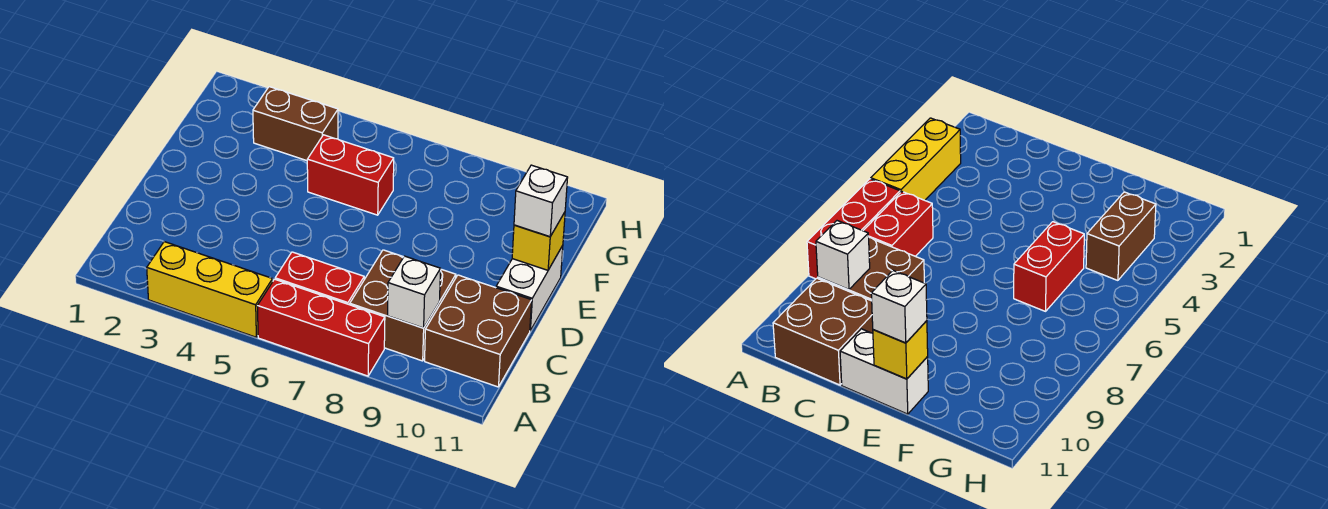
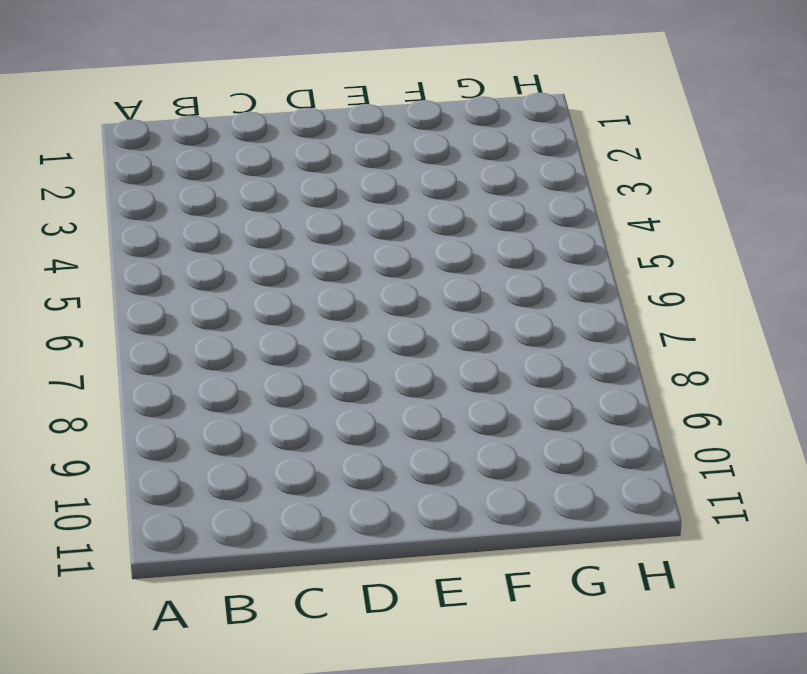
none -> yellow 1x3 brick [147,242,273,337]
none -> red 1x3 brick [257,279,385,376]

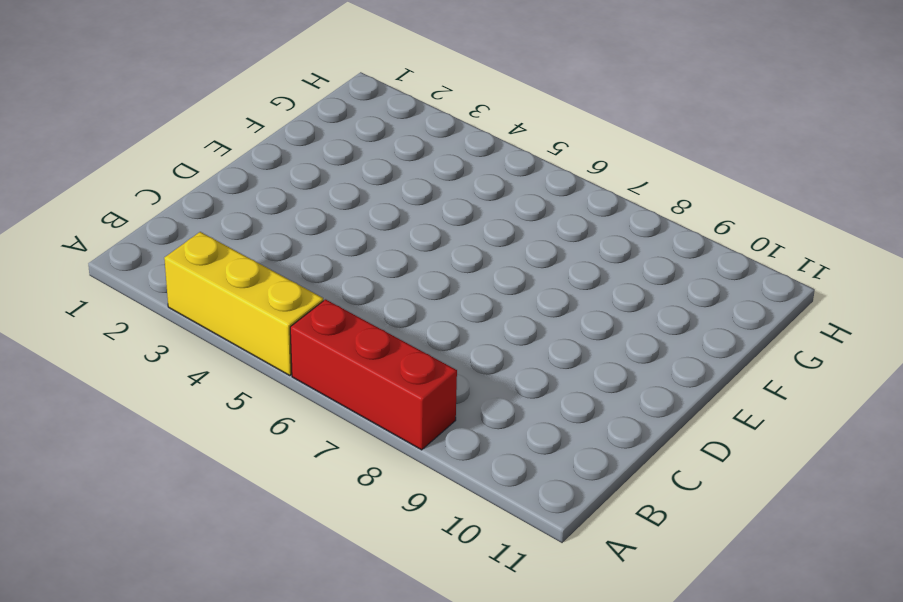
none -> red 1x2 brick [275,252,364,305]
none -> brown 2x2 brick [350,250,456,361]

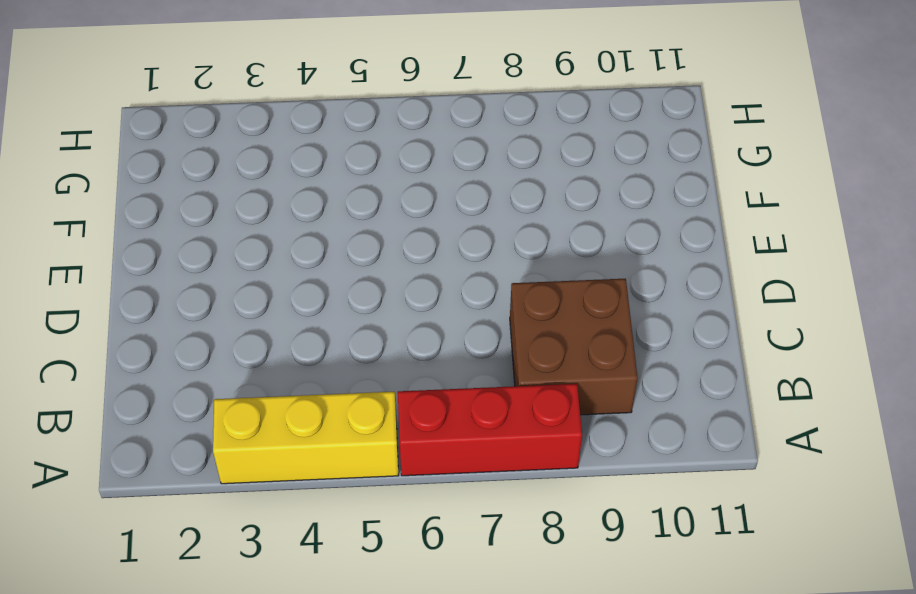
none -> red 1x2 brick [275,252,364,305]
none -> brown 2x2 brick [425,275,532,387]

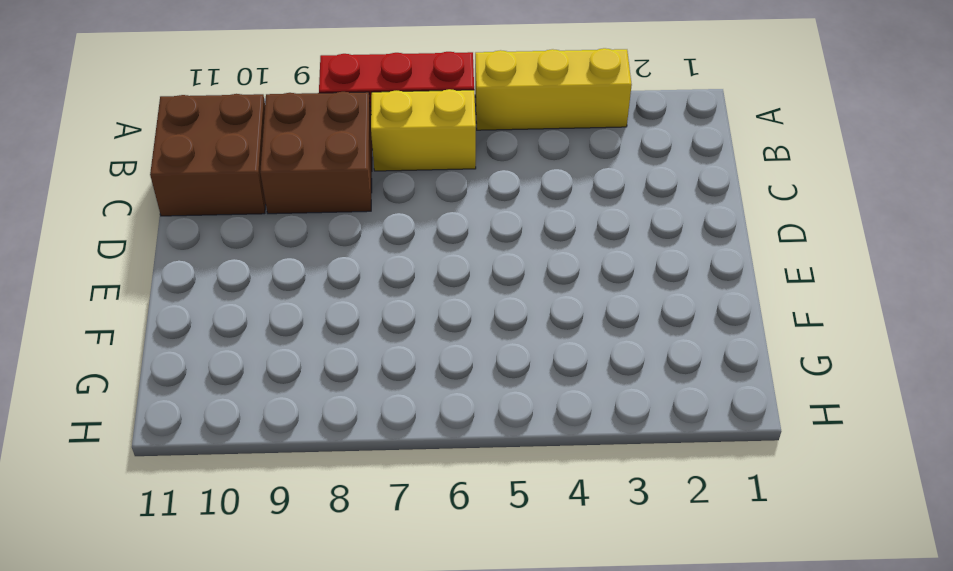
yellow 1x2 brick [371,89,476,171] -> red 1x2 brick [275,252,364,305]
none -> white 1x2 brick [496,245,563,331]
none -> red 1x2 brick [307,135,394,215]

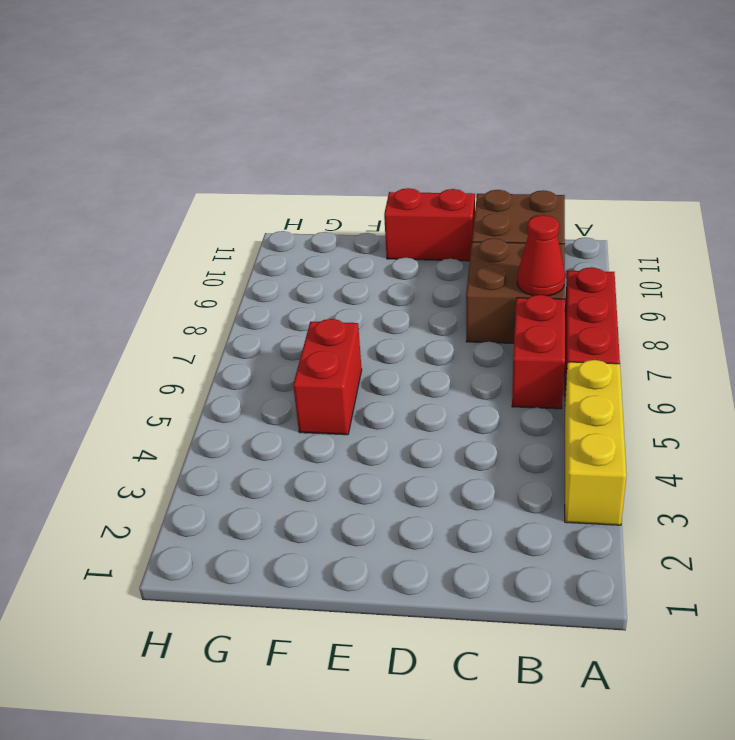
red 1x1 cone [517,215,565,296] -> none
red 1x2 brick [384,188,475,261] -> white 1x2 brick [496,245,563,331]
none -> brown 1x2 brick [253,87,338,161]
none -> white 1x1 brick [388,256,441,328]

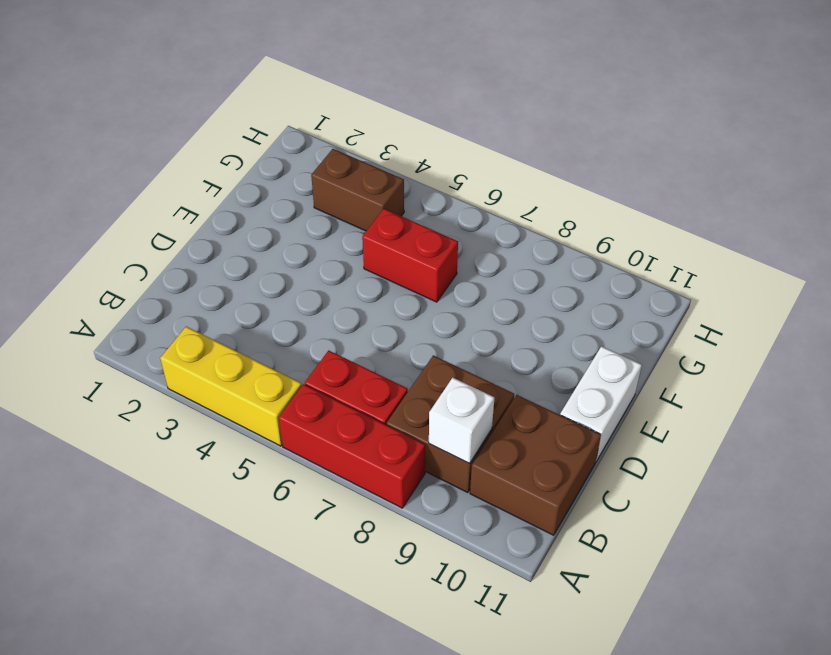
none -> yellow 1x1 brick [512,212,565,270]
none -> white 1x1 brick [514,165,568,237]

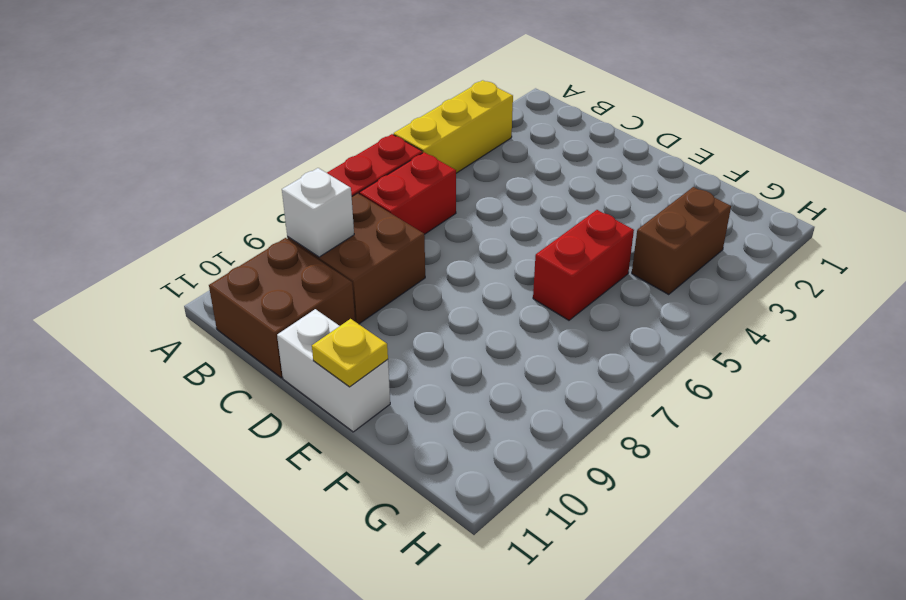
yellow 1x1 plate [312,319,388,387] -> yellow 1x1 brick [512,212,565,270]
none -> white 1x1 brick [514,165,568,237]

